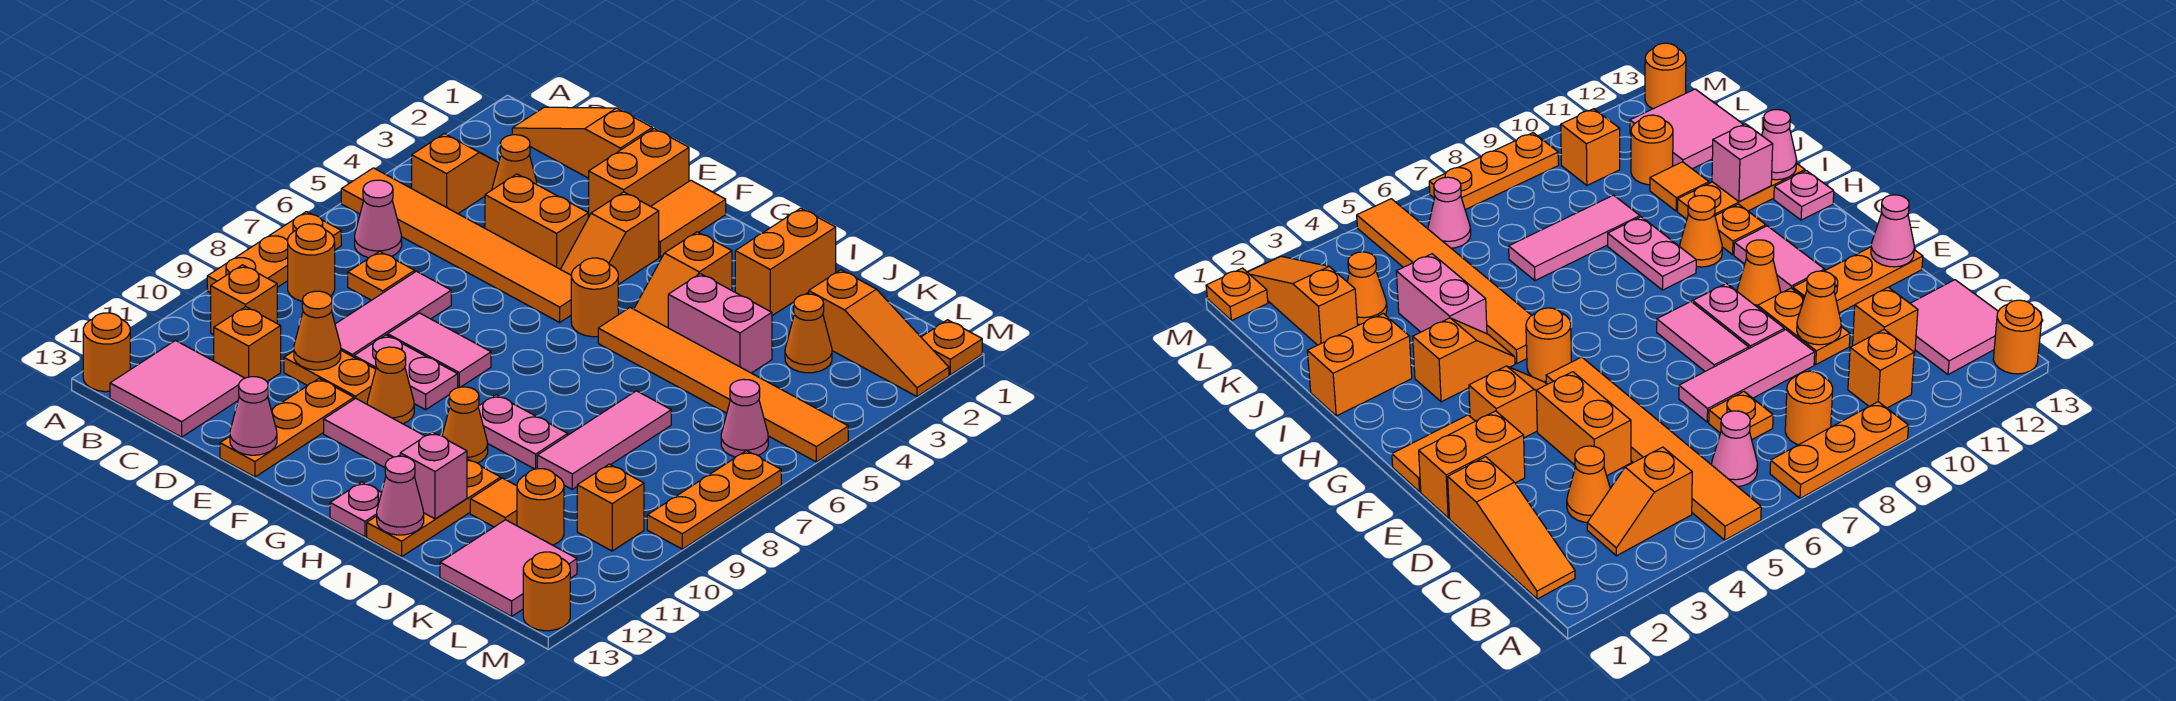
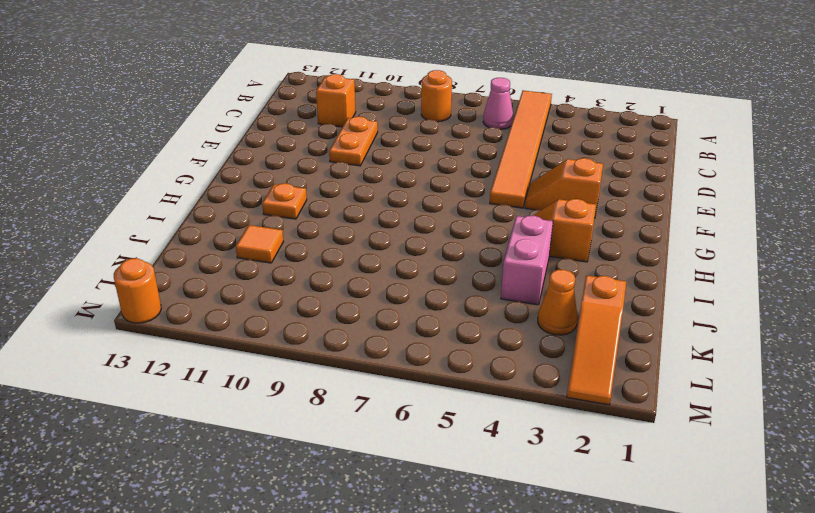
none -> orange 1x3 plate [207,212,341,293]
none -> orange 1x1 round brick [83,313,130,392]
none -> orange 1x3 slope [512,107,652,178]
none -> orange 1x2 slope [412,134,499,214]

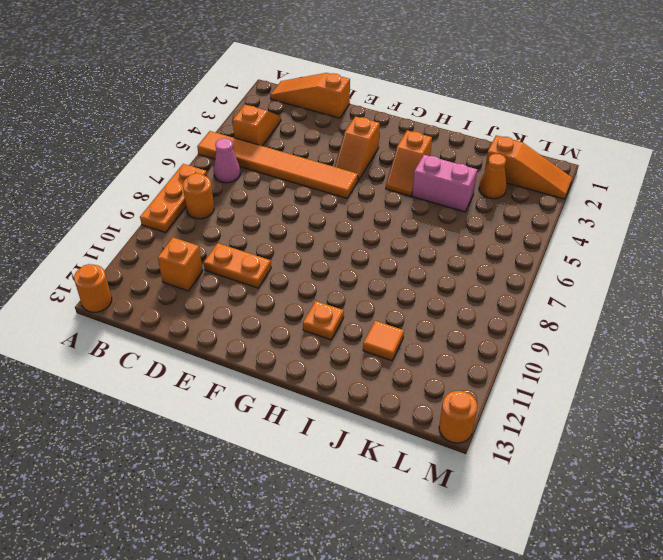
none -> orange 1x1 brick [211,265,277,335]
none -> pink 2x2 tile [110,341,245,437]
none -> orange 1x1 cone [492,135,537,190]
none -> orange 1x1 plate [348,251,415,300]

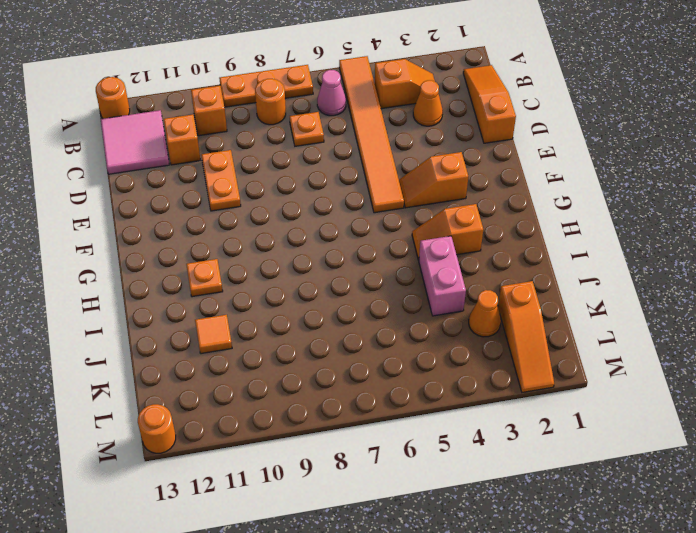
none -> orange 1x2 brick [485,174,588,269]
none -> pink 1x3 tile [335,271,451,357]
none -> orange 1x2 brick [589,129,689,216]
none -> pink 1x2 tile [388,313,491,388]

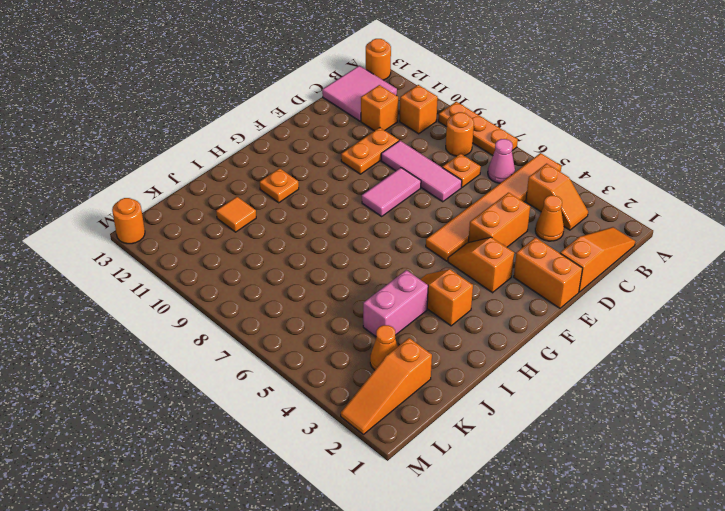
none -> pink 1x2 plate [354,335,458,410]
none -> orange 1x3 plate [220,379,354,477]
none -> orange 1x2 tile [651,180,726,257]
none -> orange 1x1 cone [367,347,414,424]

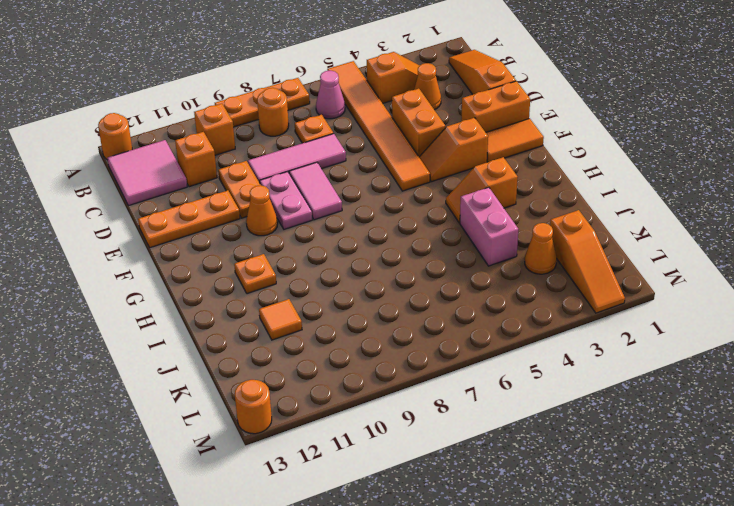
none -> pink 1x2 tile [324,398,424,468]
none -> orange 1x1 round brick [571,258,618,337]
none -> orange 1x6 tile [598,308,848,462]
none -> pink 1x2 plate [478,395,568,469]

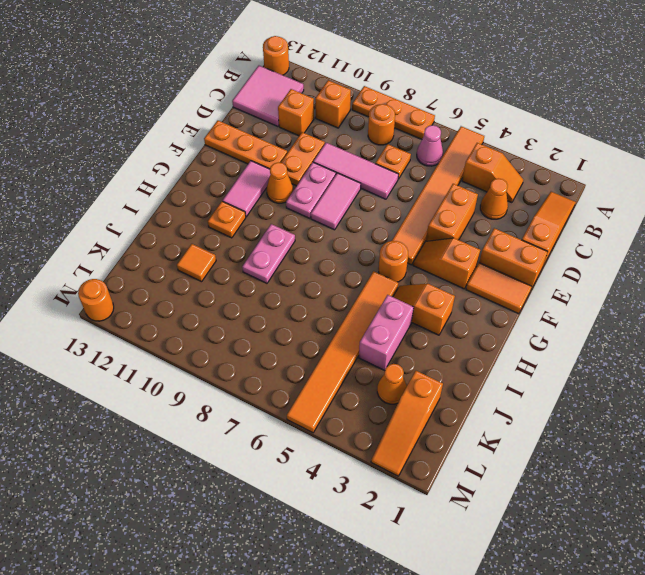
none -> orange 1x1 cone [442,387,488,463]
none -> pink 1x1 plate [330,482,382,537]
none -> orange 1x2 brick [735,208,836,316]
none -> orange 1x3 plate [367,459,501,557]

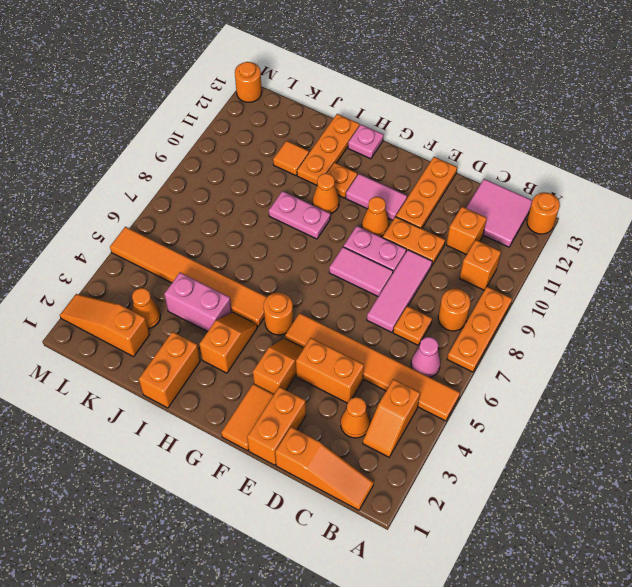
none -> pink 1x3 tile [537,391,671,489]
none -> orange 1x1 round brick [517,469,564,545]
none -> pink 2x2 tile [440,520,577,616]
none -> pink 1x1 cone [721,379,768,457]

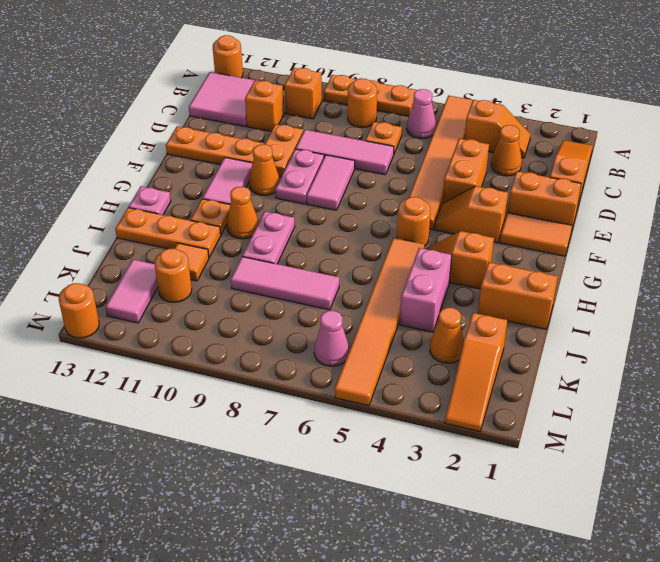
pink 1x2 tile [105,260,158,323] -> pink 2x2 tile [440,520,577,616]
none -> orange 1x1 brick [577,464,644,551]
none -> orange 1x1 plate [921,320,982,375]
none -> orange 1x3 plate [647,451,781,549]
none -> orange 1x1 cone [294,291,341,370]

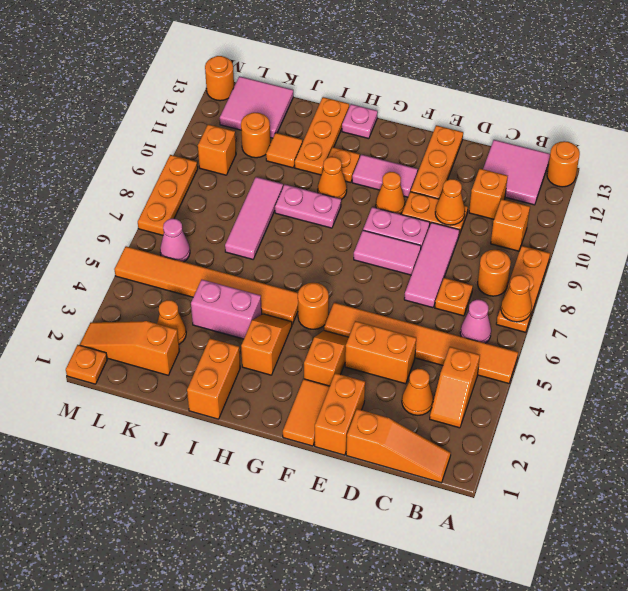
orange 1x1 cone [501,275,532,322] -> none
none -> pink 1x1 cone [230,377,277,455]
none -> pink 1x1 brick [400,432,467,519]
none -> pink 1x1 cone [377,456,424,535]

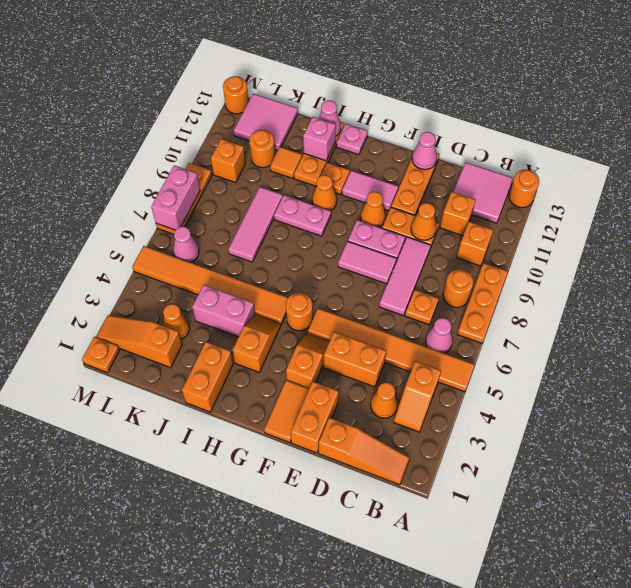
pink 1x2 brick [151,165,200,230] -> none

